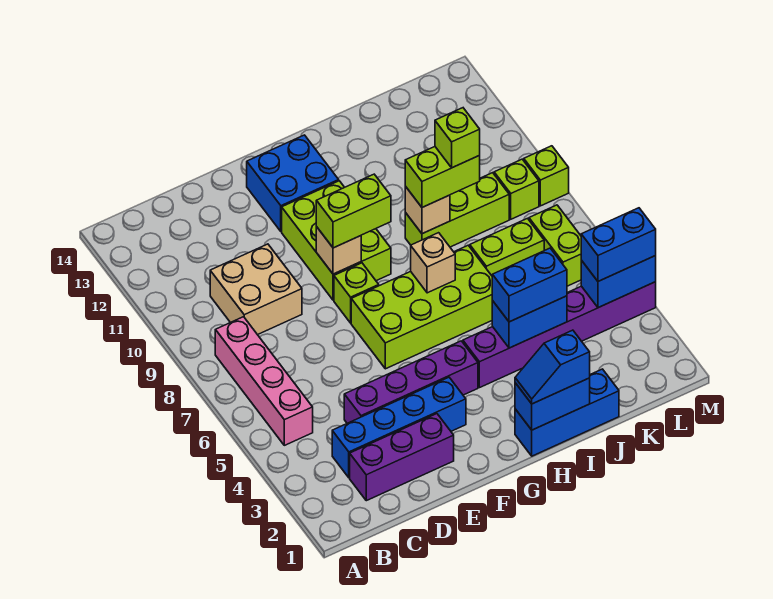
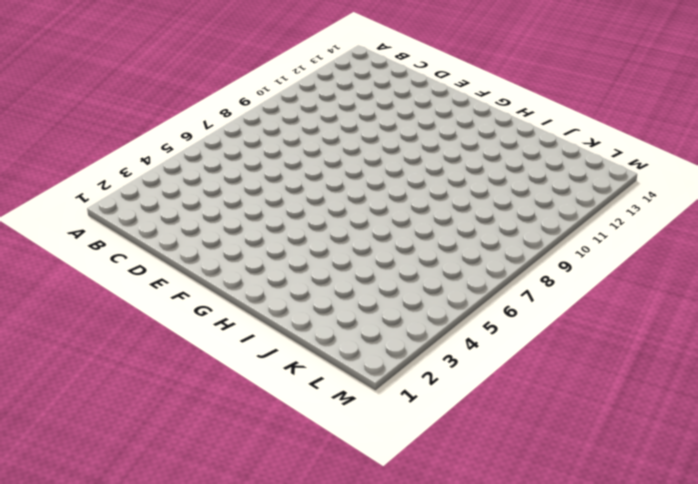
none -> pink 1x4 brick [215,317,313,445]
none -> purple 1x3 brick [350,414,454,501]
none -> blue 1x4 brick [332,377,466,478]

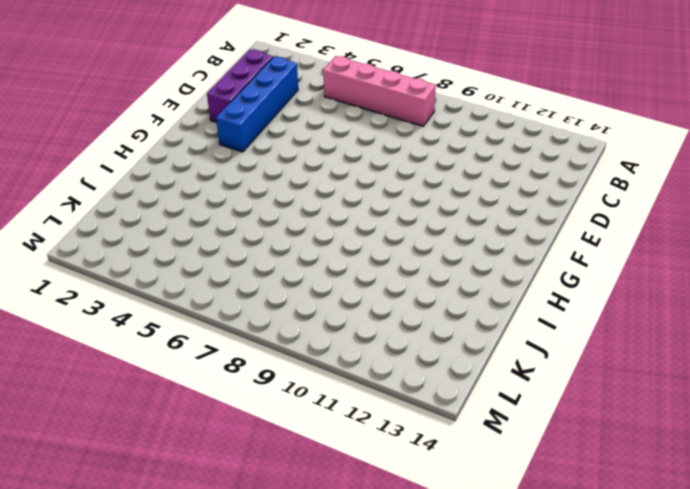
none -> tan 2x2 brick [210,244,302,335]
none -> purple 1x4 brick [344,341,478,423]
none -> lime 2x4 brick [351,245,492,369]

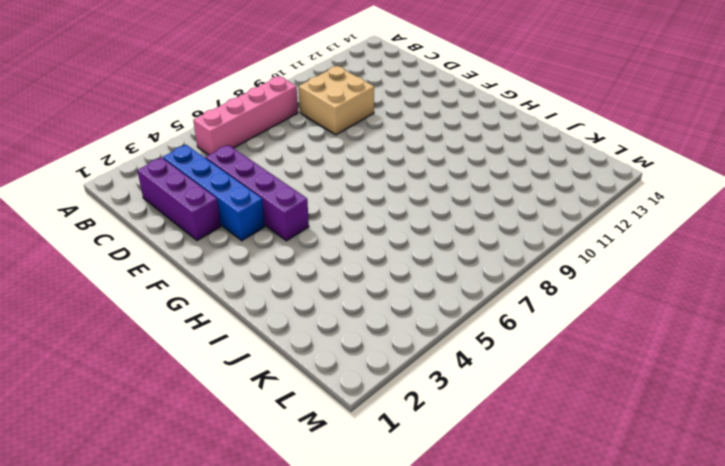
none -> lime 2x4 brick [351,245,492,369]
none -> lime 1x1 brick [334,263,379,323]
none -> lime 2x3 brick [282,181,391,300]

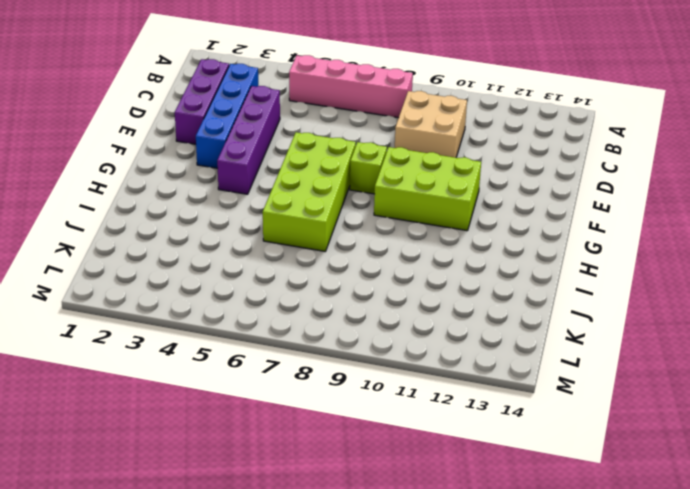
none -> blue 2x2 brick [247,135,339,231]
none -> blue 1x3 brick [515,369,619,456]
none -> purple 1x6 brick [463,282,656,388]

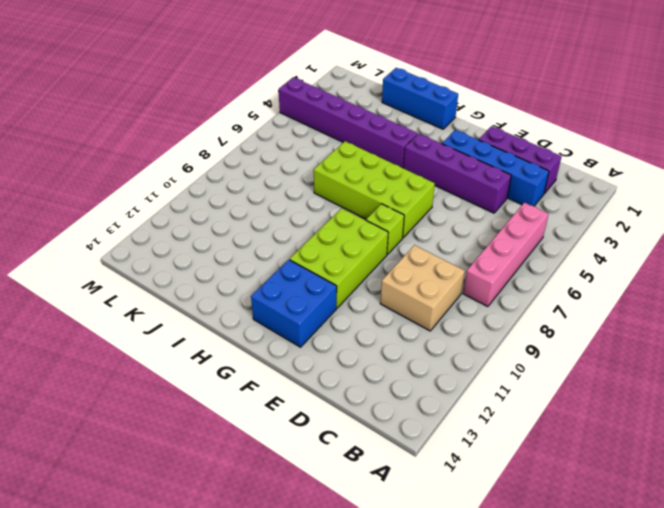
none -> lime 1x3 brick [405,173,509,247]
none -> lime 1x2 brick [470,218,544,276]
none -> lime 1x2 brick [529,205,581,286]

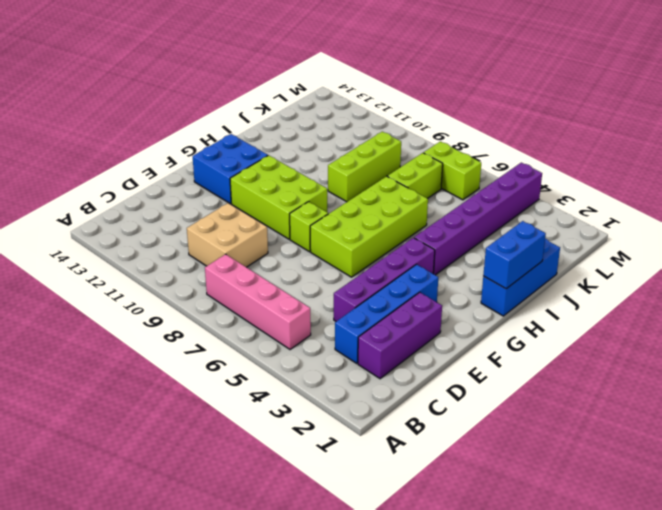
none -> lime 1x1 brick [494,159,539,219]
none -> lime 1x1 brick [524,146,569,206]
none -> tan 1x1 brick [316,227,361,274]

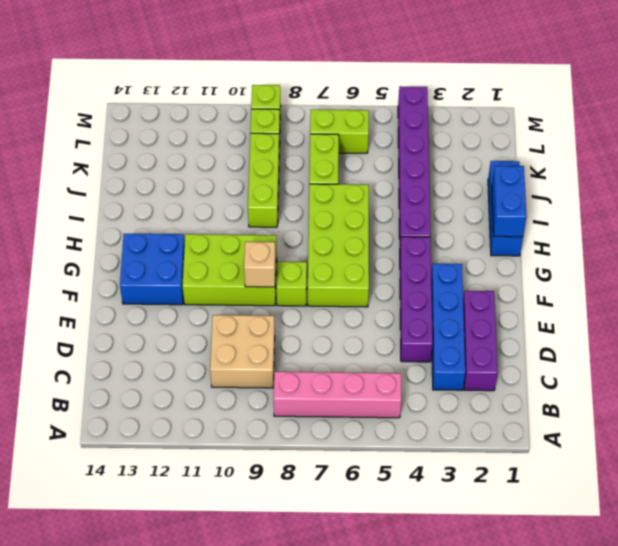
none -> tan 1x1 brick [411,233,455,293]
none -> blue 1x2 brick [492,296,567,348]
none -> tan 1x1 brick [405,186,450,234]

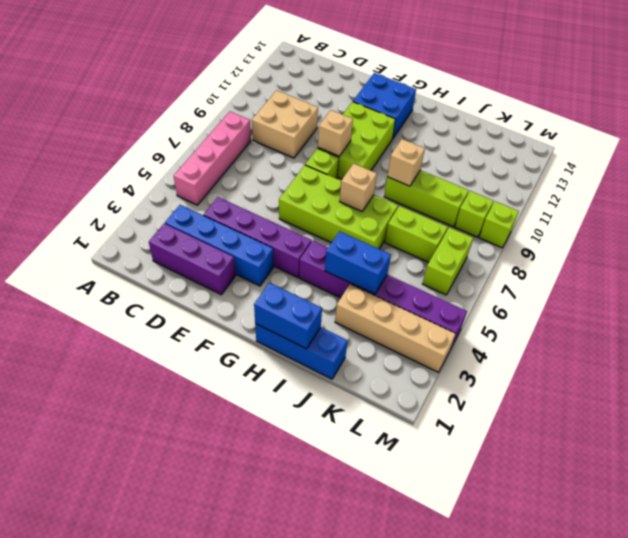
tan 1x4 brick [335,284,455,372] -> none
none -> blue 1x2 brick [581,256,656,308]
none -> lime 1x2 brick [316,174,391,248]
none -> blue 1x2 slope [515,330,590,404]

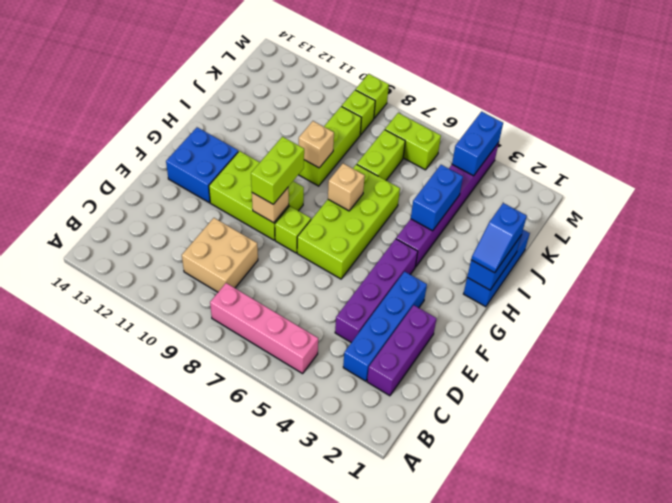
none -> blue 1x2 brick [492,248,567,322]
none -> lime 1x2 brick [405,147,480,207]
none -> blue 1x2 brick [581,208,656,281]

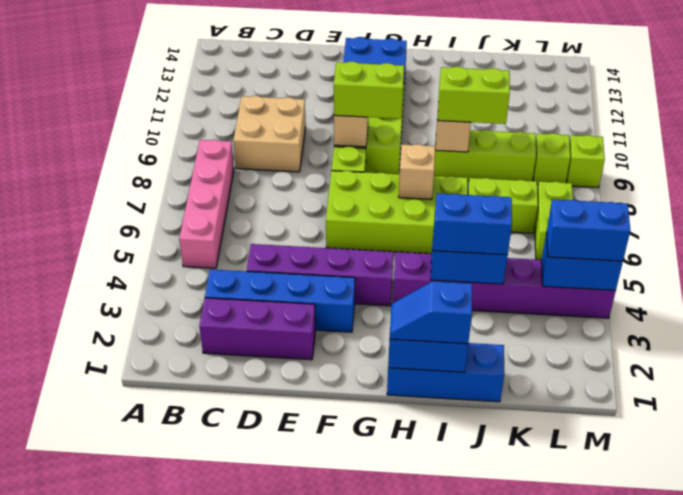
none -> lime 1x1 brick [435,108,480,168]

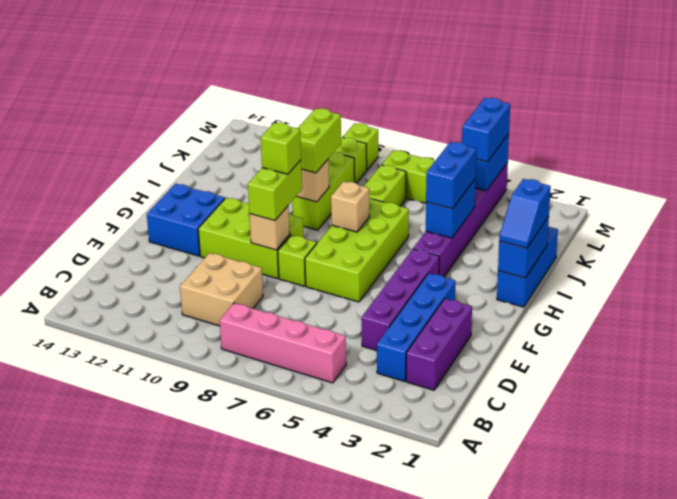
lime 1x1 brick [261,123,301,174] -> lime 1x1 brick moved to [435,108,480,168]

